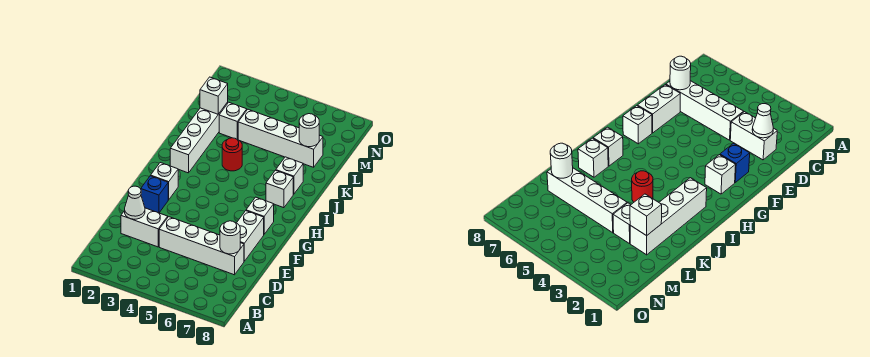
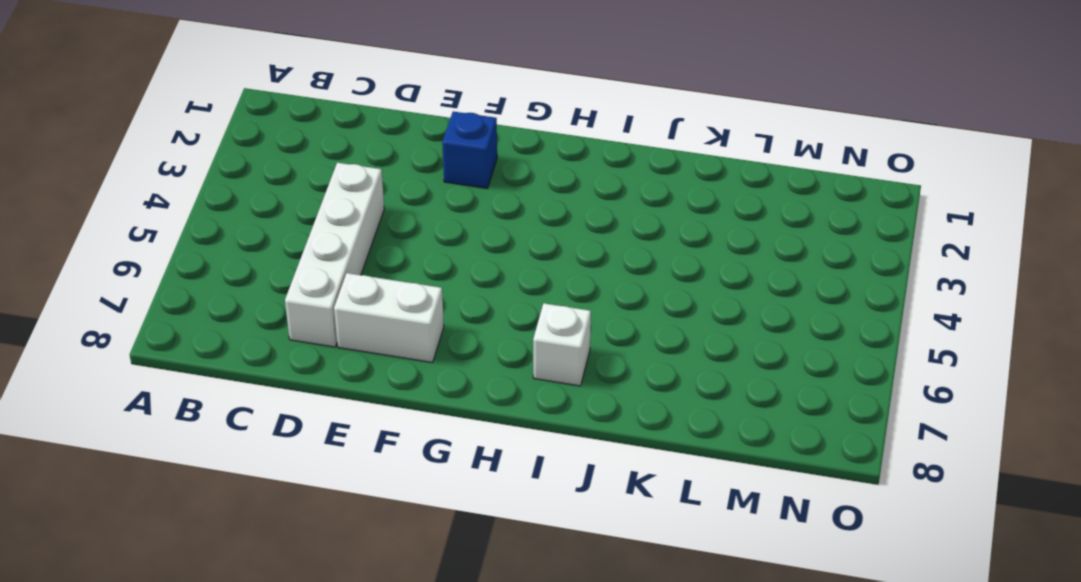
none -> white 1x2 brick [121,208,168,247]
none -> white 1x1 brick [151,163,178,200]
none -> white 1x1 brick [246,197,274,234]

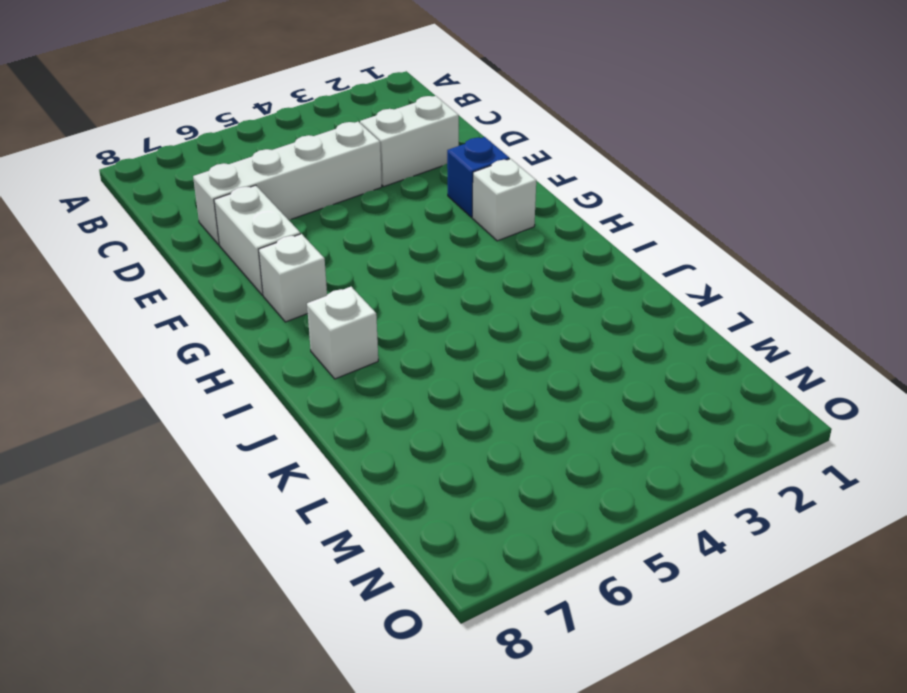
none -> white 1x4 brick [170,102,228,173]
none -> red 1x1 round brick [222,138,242,171]
none -> white 1x1 brick [276,157,303,194]

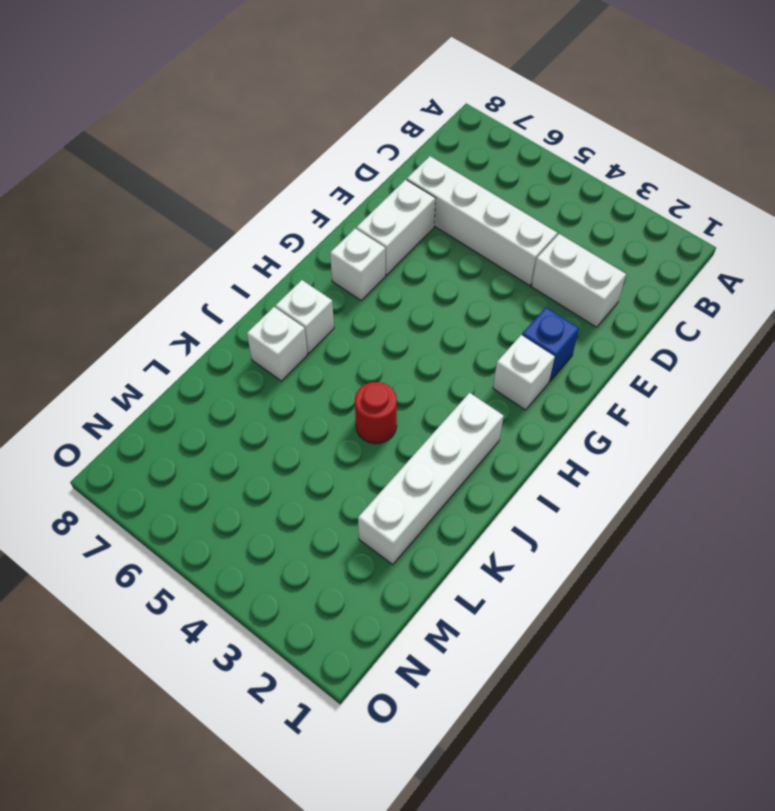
none -> white 1x1 brick [219,102,247,139]
none -> white 1x4 brick [238,109,323,167]
none -> white 1x1 cone [125,186,145,219]

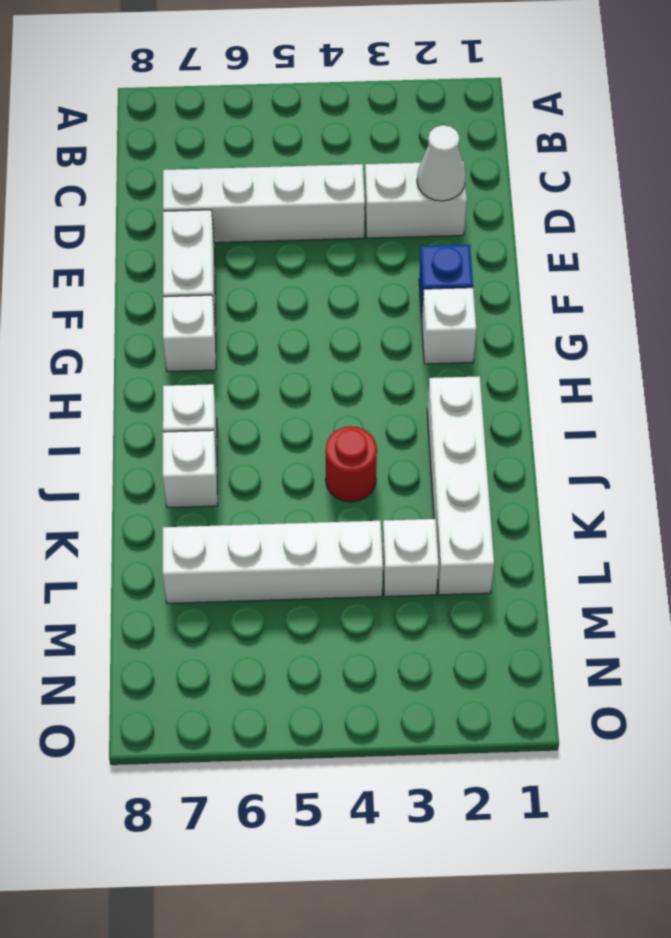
none -> white 1x1 round brick [220,221,240,254]
none -> white 1x1 brick [200,77,228,114]
none -> white 1x1 round brick [299,114,319,147]

